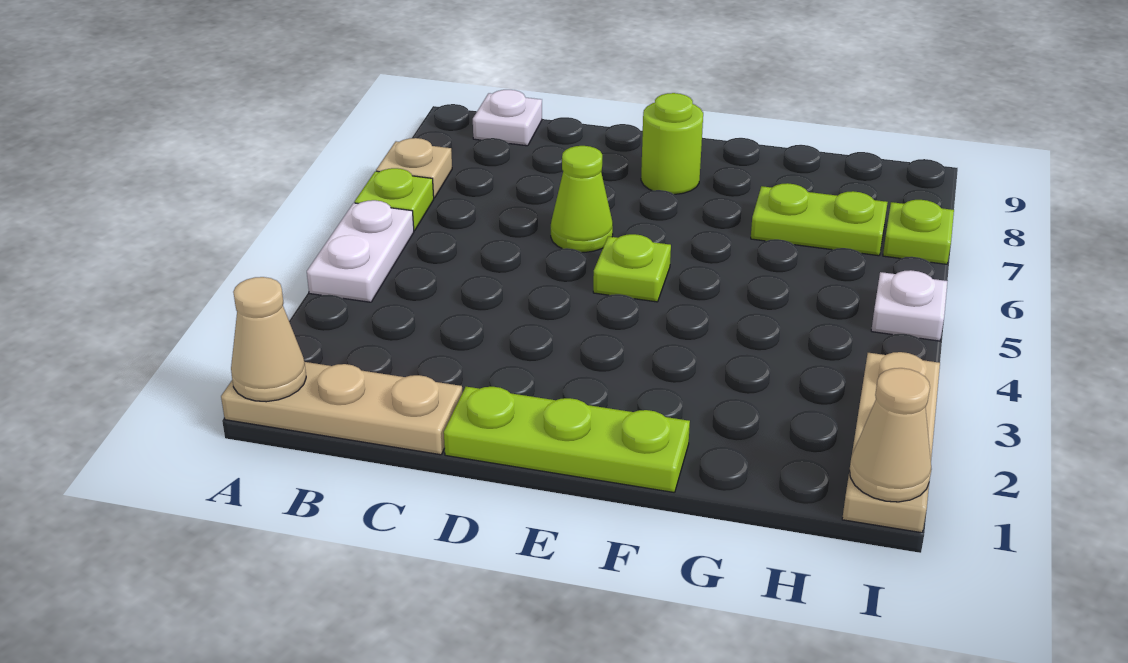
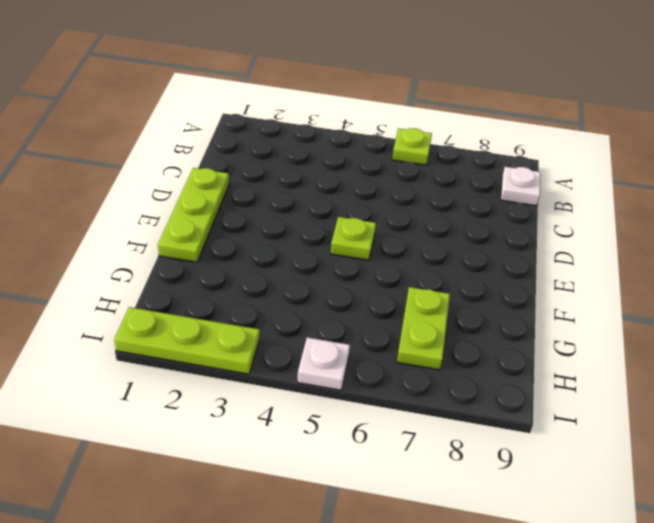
lime 1x3 plate [114,307,260,374] -> tan 1x3 plate [842,352,940,533]
none -> tan 1x3 plate [221,362,462,455]
none -> white 1x2 plate [307,200,414,302]
none -> tan 1x1 plate [376,138,452,198]

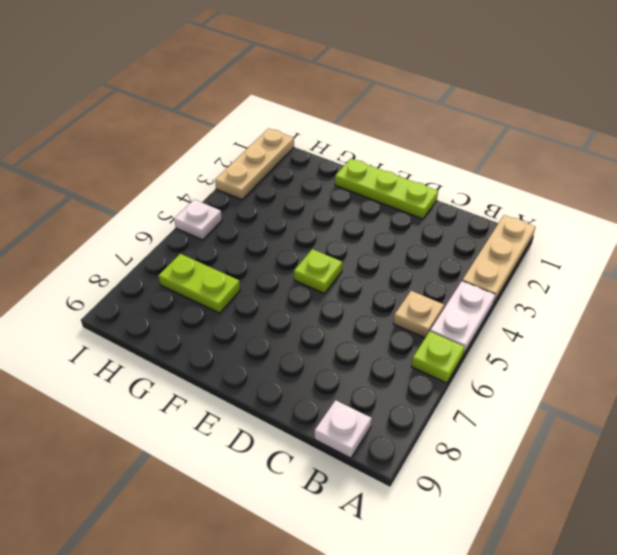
tan 1x3 plate [462,215,535,302] -> tan 1x3 plate turned to [221,362,462,455]
tan 1x1 plate [393,291,444,338] -> tan 1x1 plate moved to [376,138,452,198]
none -> lime 1x1 cone [551,146,613,252]
none -> lime 1x1 round brick [641,93,703,194]
none -> lime 1x1 plate [883,200,954,264]

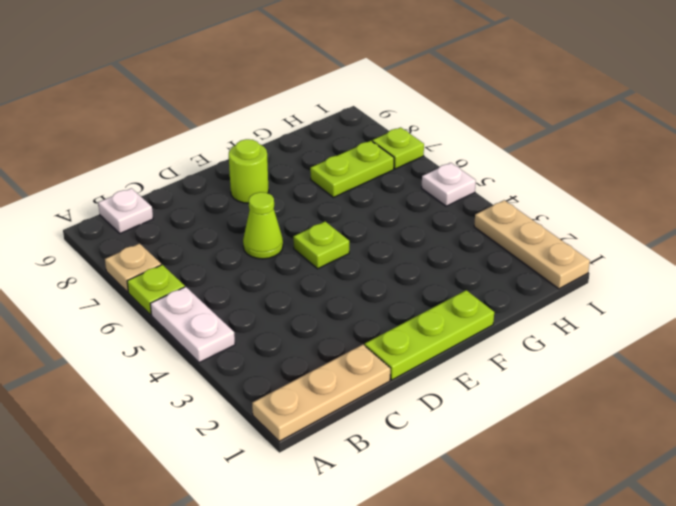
none -> tan 1x1 cone [231,277,306,402]
none -> tan 1x1 cone [850,368,931,502]

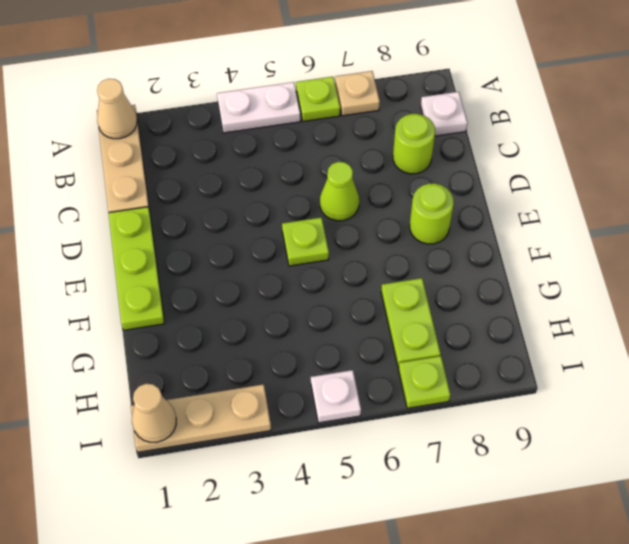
lime 1x1 round brick [393,114,435,174] -> none

